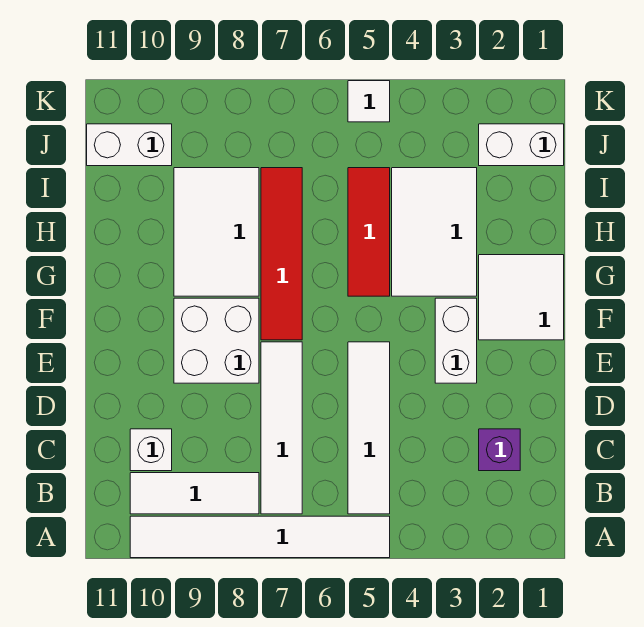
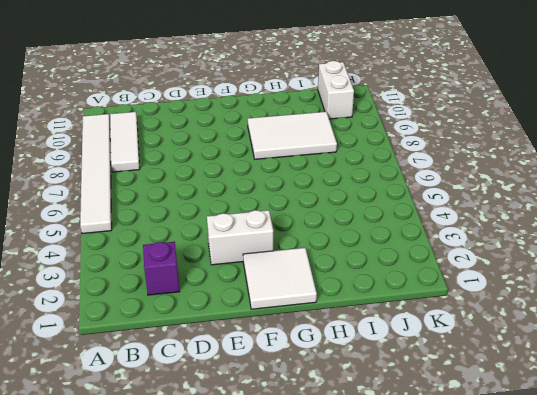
none -> white 1x4 tile [348,342,390,514]
none -> white 1x4 tile [261,342,302,514]
none -> white 1x1 brick [130,429,172,471]

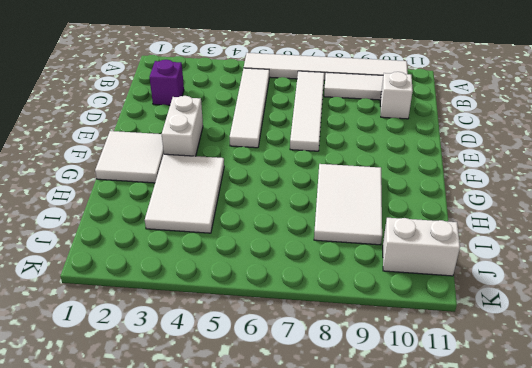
none -> white 2x2 brick [174,298,259,383]
none -> red 1x4 tile [261,168,302,340]
none -> red 1x3 tile [348,168,390,296]

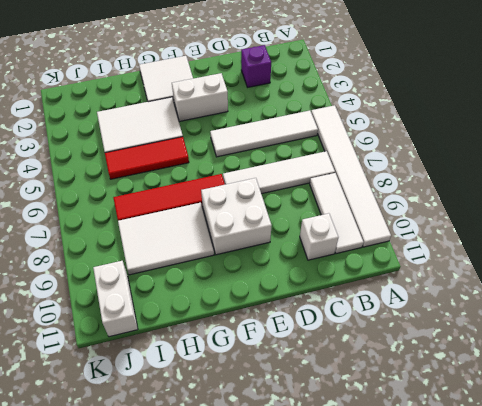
none -> white 1x2 brick [479,124,564,166]
none -> white 1x1 tile [348,81,390,122]

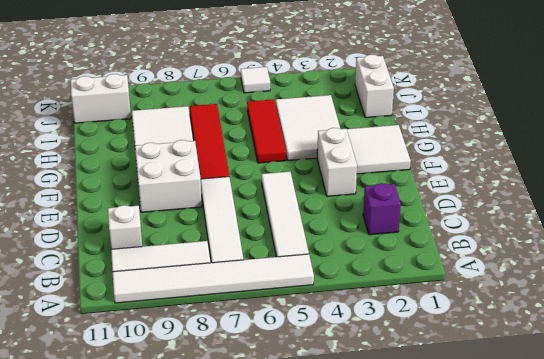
white 1x2 brick [355,55,394,118] -> white 1x2 brick turned to [479,124,564,166]

